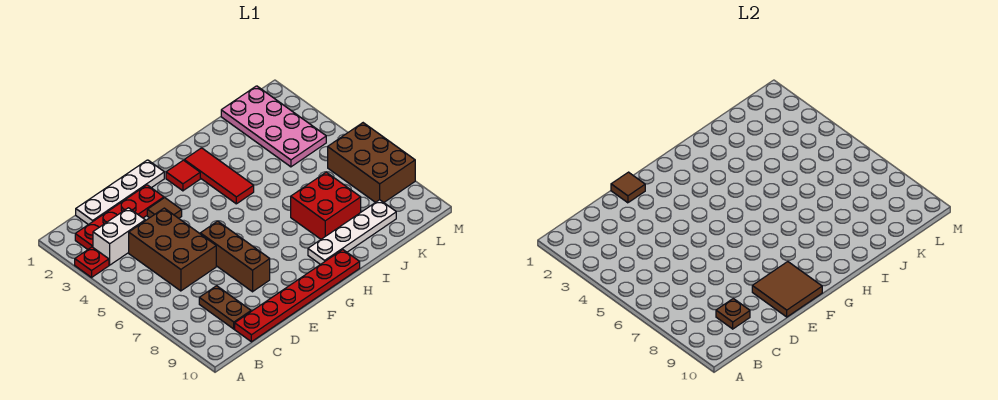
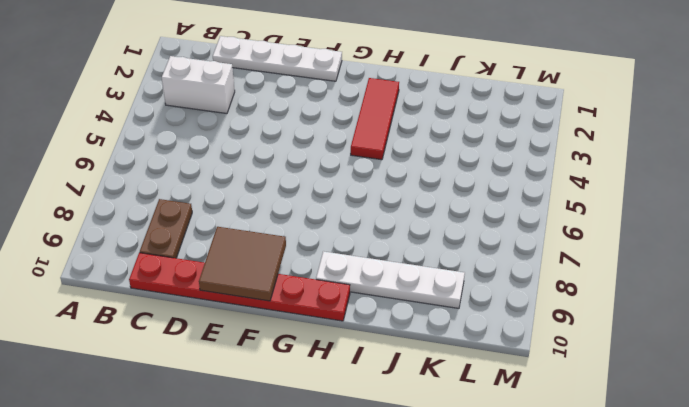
none -> red 1x1 plate [75,247,109,277]
none -> red 1x4 plate [75,185,164,249]
none -> brown 2x3 brick [129,208,216,291]

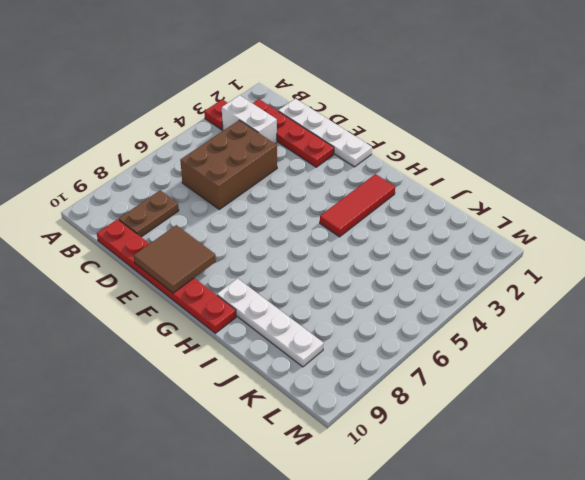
none -> brown 1x1 tile [147,198,182,218]
none -> brown 1x3 brick [200,221,270,292]
none -> red 1x1 tile [166,160,200,191]

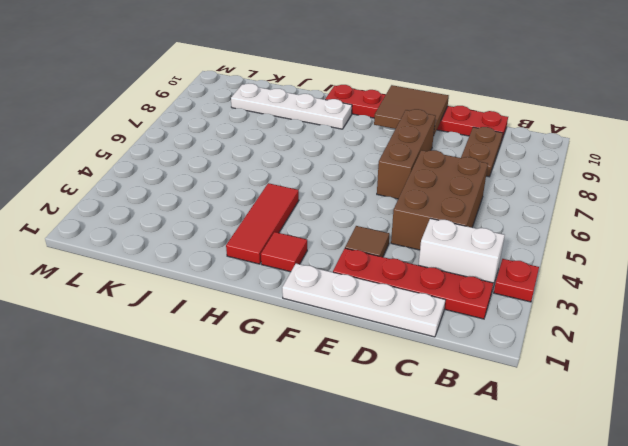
none -> red 2x2 brick [291,172,361,239]
none -> pink 2x4 plate [221,86,326,167]
none -> brown 2x3 brick [328,123,415,202]

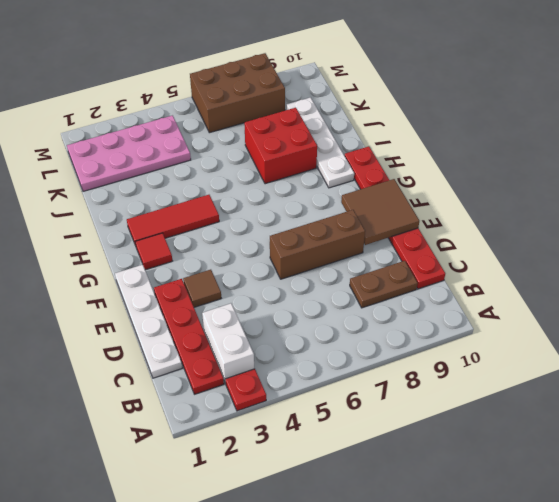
none -> brown 2x3 brick [129,208,216,291]
none -> brown 1x1 plate [716,299,750,329]
none -> brown 1x1 tile [611,172,645,203]

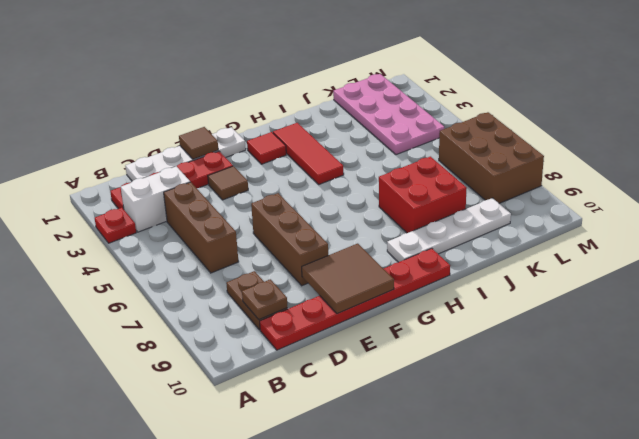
brown 1x3 brick [164,182,239,273] -> brown 2x3 brick [129,208,216,291]

